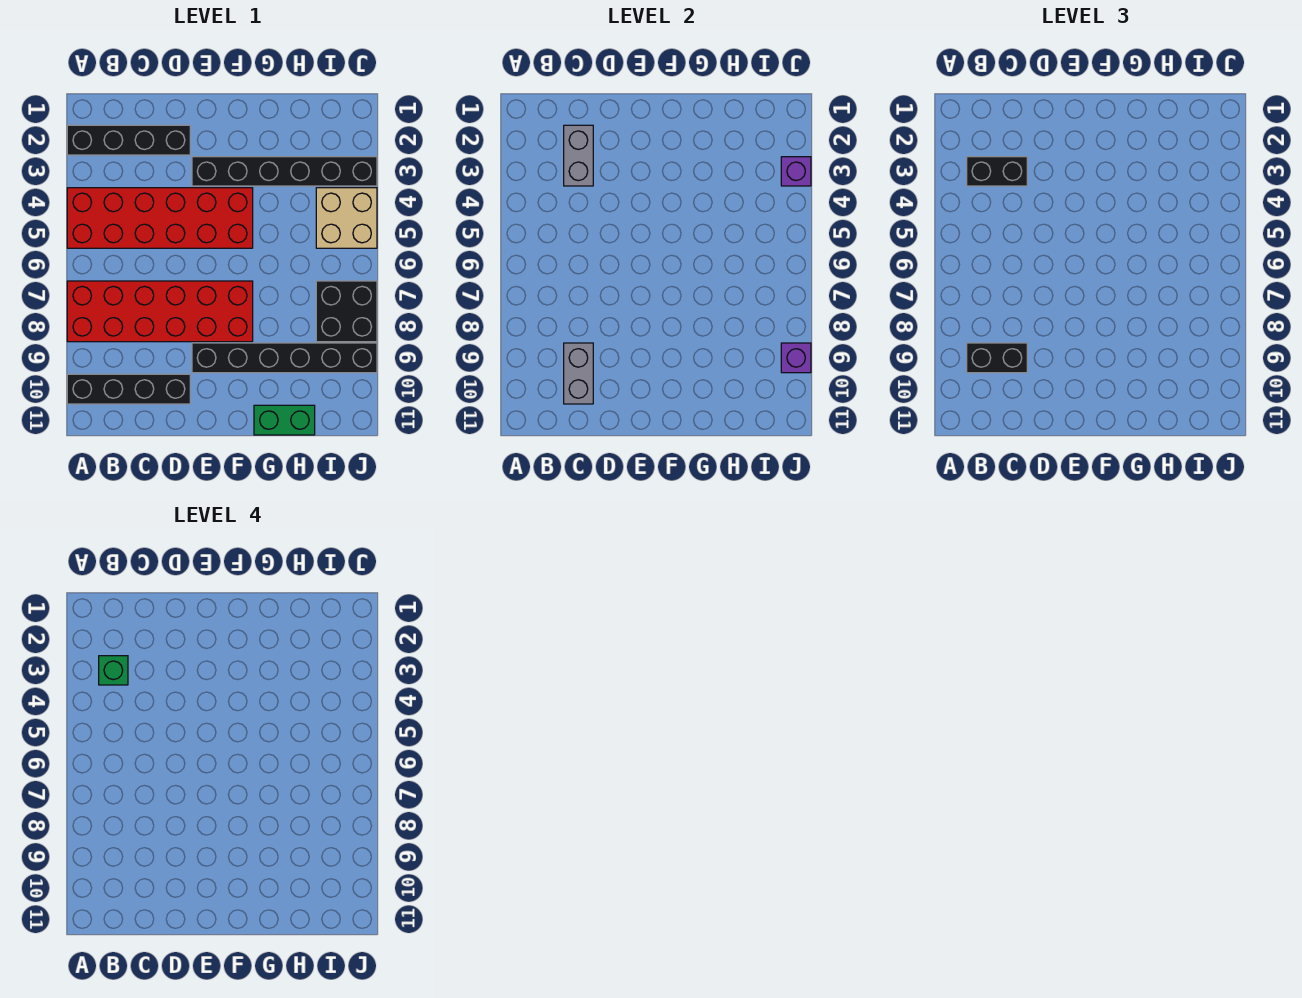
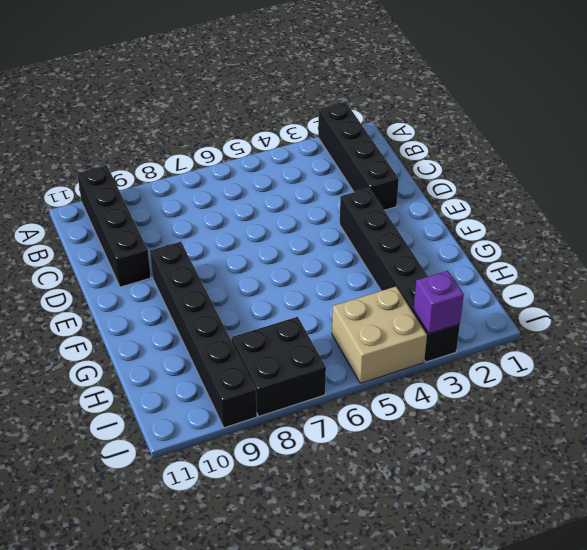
none -> red 2x6 brick [67,188,253,248]
none -> red 2x6 brick [67,281,253,342]
none -> green 1x2 brick [254,405,315,435]

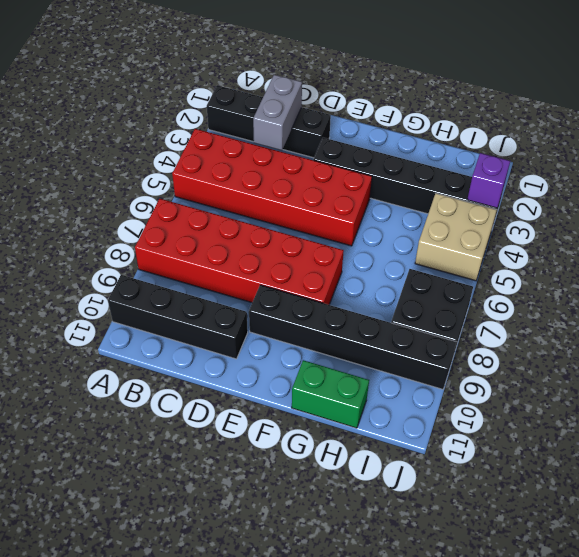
none -> grey 1x2 brick [564,343,593,404]
none -> purple 1x1 brick [781,343,811,373]
none -> black 1x2 brick [967,157,1027,186]

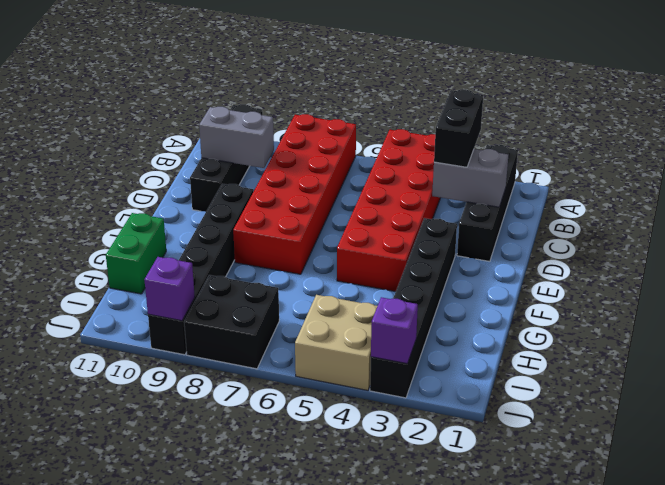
none -> black 1x2 brick [967,343,1027,373]
none -> green 1x1 brick [99,656,128,685]

